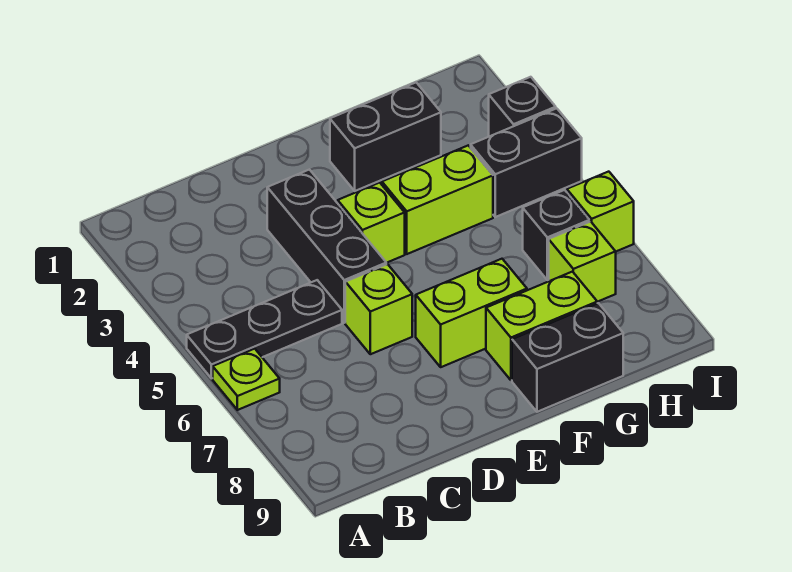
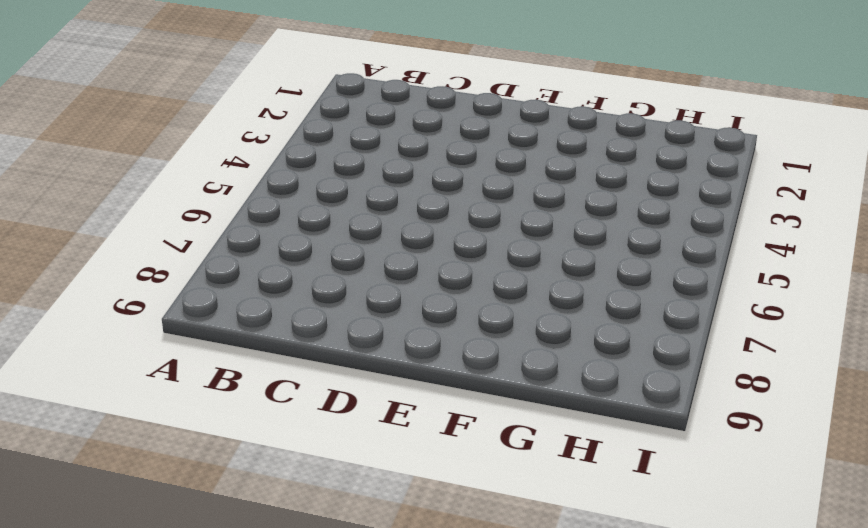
none -> black 1x3 plate [187,280,342,378]
none -> lime 1x1 plate [213,349,280,410]
none -> black 1x3 brick [267,170,386,323]

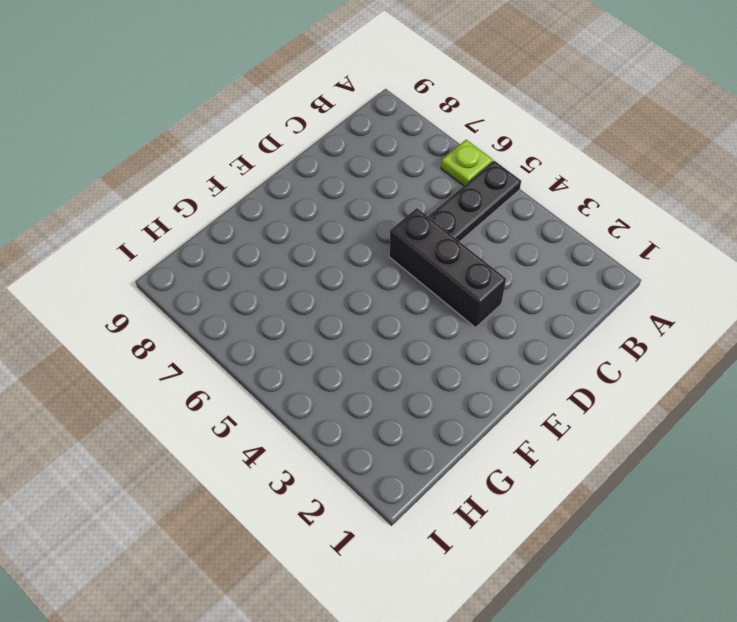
none -> lime 1x1 brick [345,264,412,354]
none -> lime 1x1 brick [338,183,405,263]
none -> lime 1x2 brick [416,259,527,367]

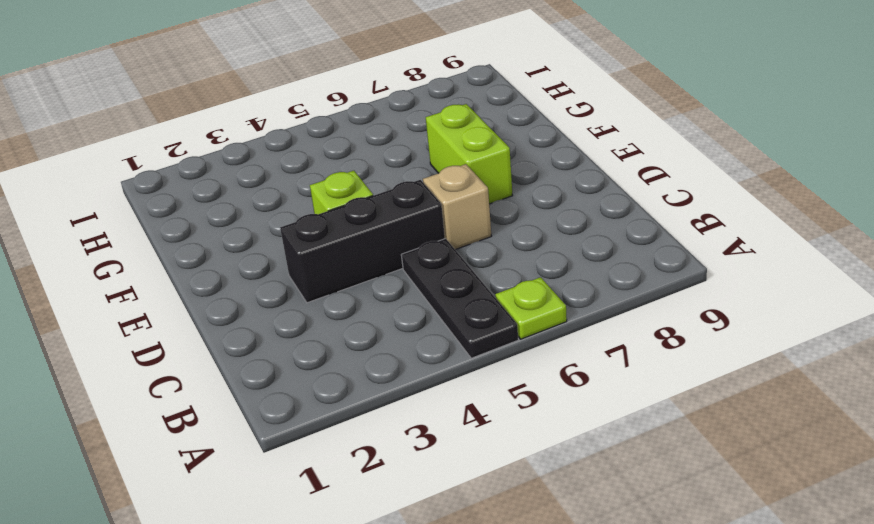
tan 1x1 brick [423,164,491,250] -> lime 1x1 brick [345,264,412,354]
none -> black 1x2 brick [330,83,441,191]
none -> lime 1x2 brick [382,146,493,254]
none -> lime 1x2 brick [486,272,597,380]

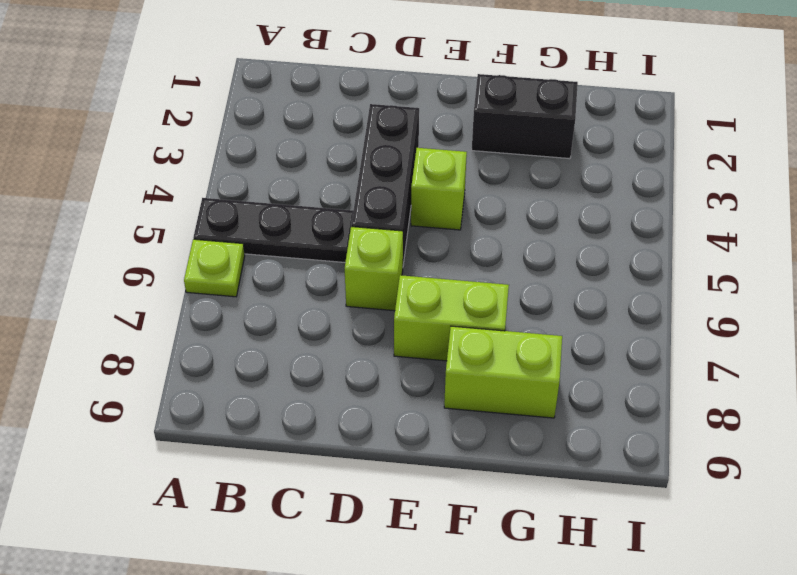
none -> lime 1x2 brick [382,146,493,254]
none -> black 1x2 brick [512,303,623,412]
none -> black 1x2 brick [471,108,582,217]

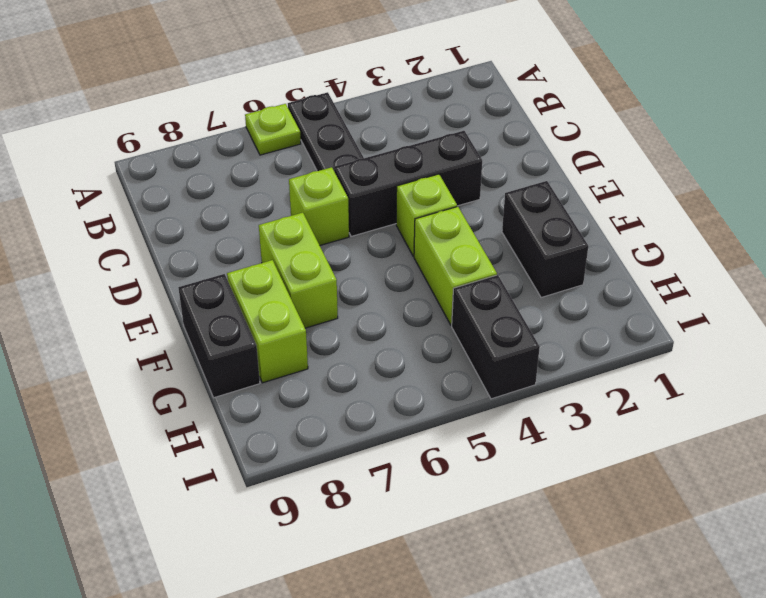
none -> black 1x1 brick [523,190,590,280]
none -> lime 1x1 brick [549,221,616,302]
none -> black 1x1 brick [489,77,556,136]

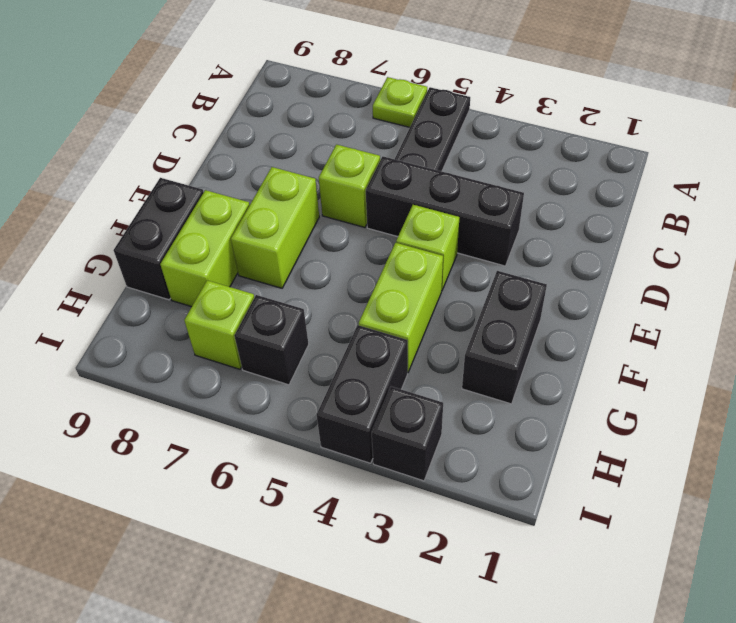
none -> lime 1x1 brick [567,172,634,251]

